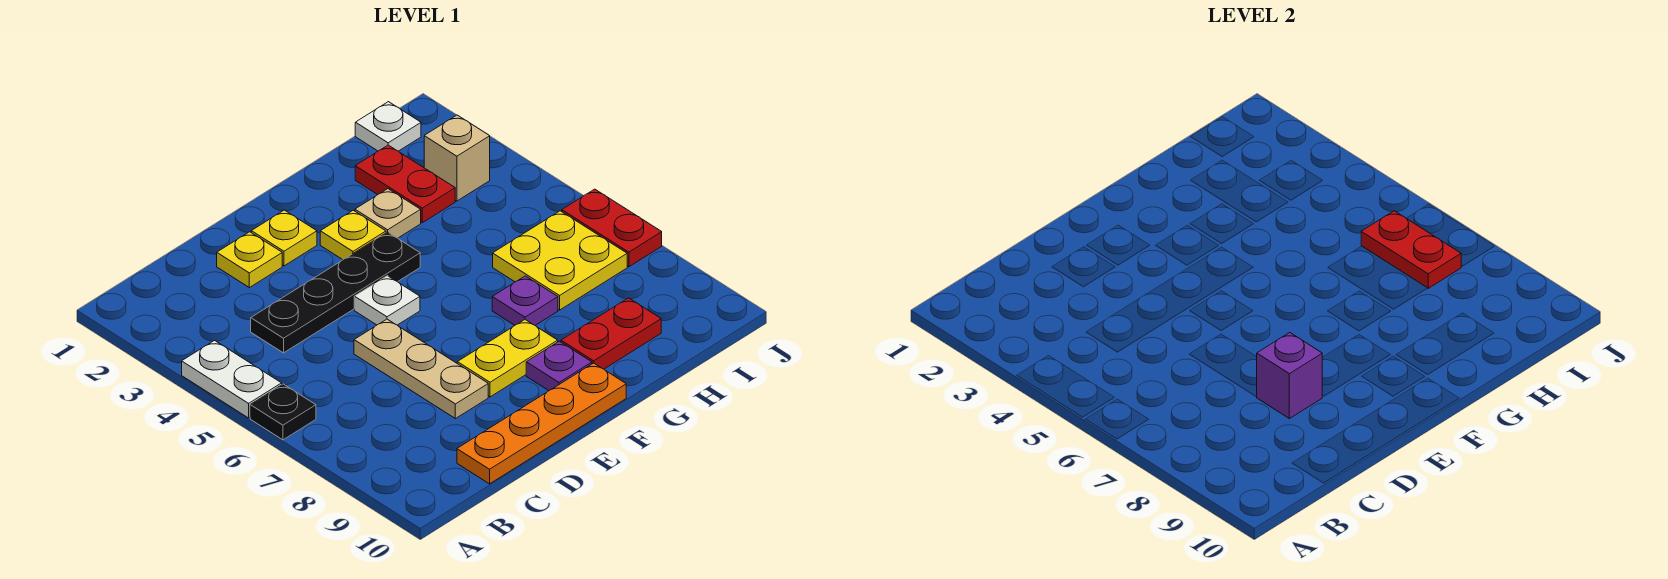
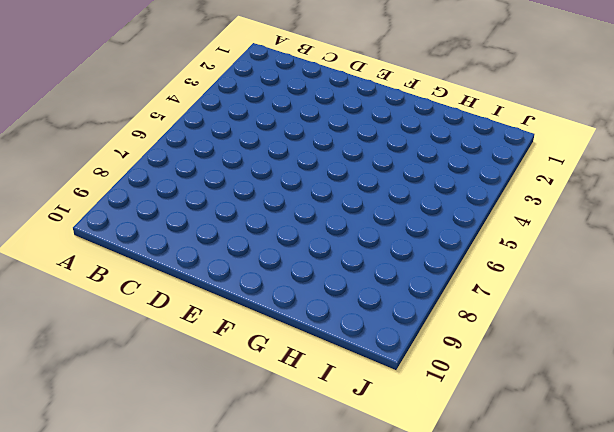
none -> white 1x2 plate [182,341,282,418]
none -> black 1x1 plate [250,384,316,440]
none -> black 1x4 plate [251,232,420,353]

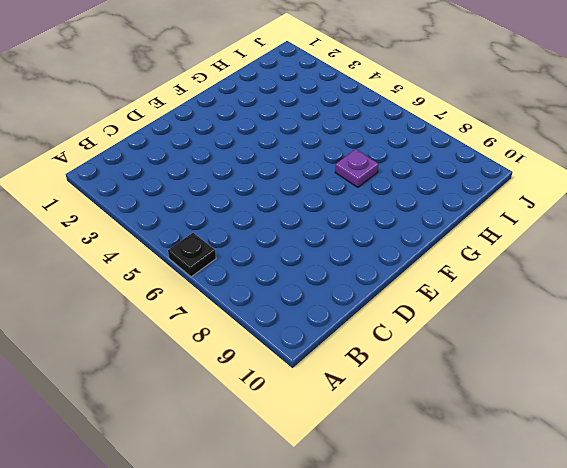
none -> white 1x2 plate [182,341,282,418]
none -> black 1x4 plate [251,232,420,353]
none -> orange 1x4 plate [457,363,626,484]

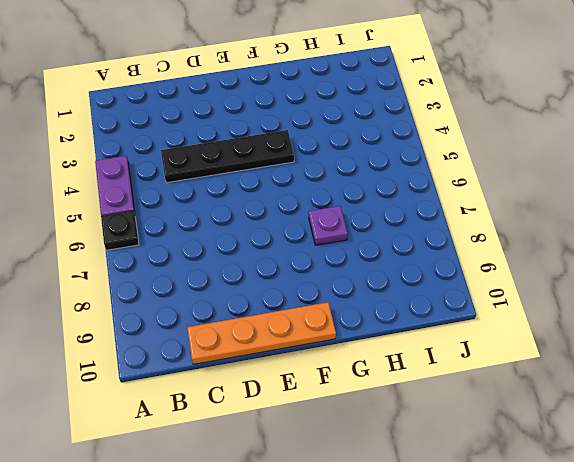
purple 1x2 plate [95,156,135,216] -> white 1x2 plate [182,341,282,418]
none -> yellow 1x1 plate [217,232,282,288]
none -> tan 1x3 plate [354,319,488,419]
none -> yellow 1x1 plate [251,210,317,266]

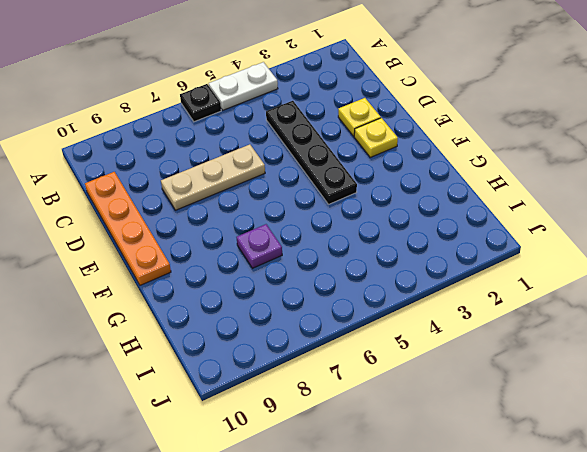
none -> white 1x1 plate [354,276,420,325]
none -> yellow 1x2 plate [457,320,558,397]
none -> yellow 1x1 plate [320,210,386,260]

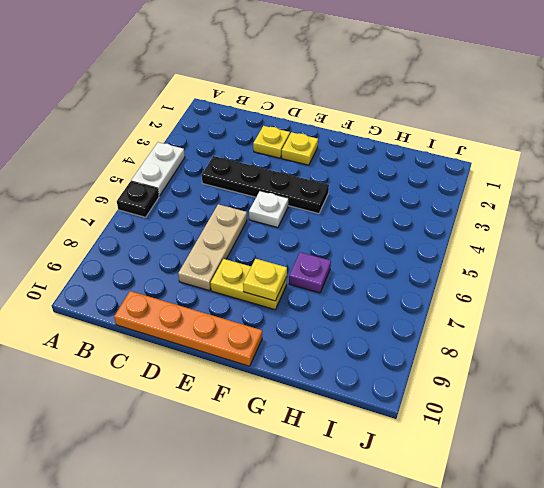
yellow 1x1 plate [243,259,287,301] -> yellow 1x1 plate moved to [320,210,386,260]
none -> purple 1x1 plate [526,341,592,391]
none -> tan 1x1 plate [355,189,421,238]
none -> red 1x2 plate [561,298,661,369]

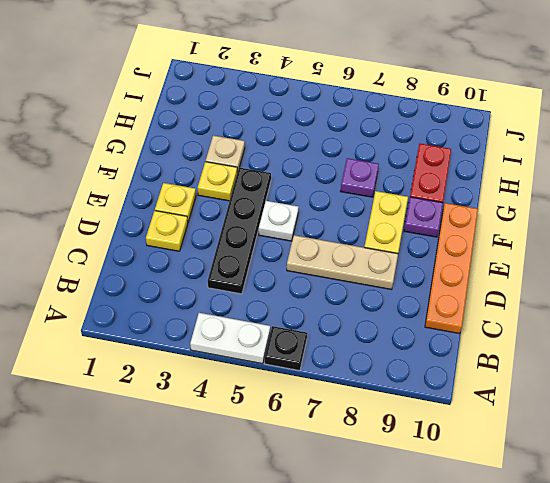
none -> red 1x2 plate [355,145,455,223]
none -> yellow 2x2 plate [493,211,627,310]
none -> white 1x1 plate [355,102,421,151]

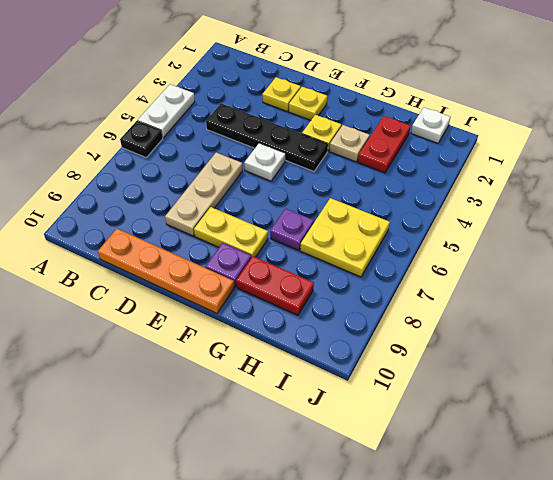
none -> tan 1x1 brick [424,115,490,201]
none -> red 1x2 plate [562,189,662,267]
none -> purple 1x1 brick [1257,333,1322,419]

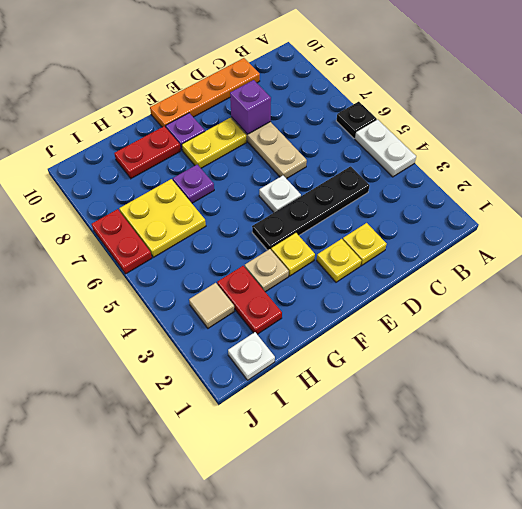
tan 1x1 tile [189,283,235,328] -> tan 1x1 brick [424,115,490,201]
none -> red 1x2 plate [1361,211,1461,288]

